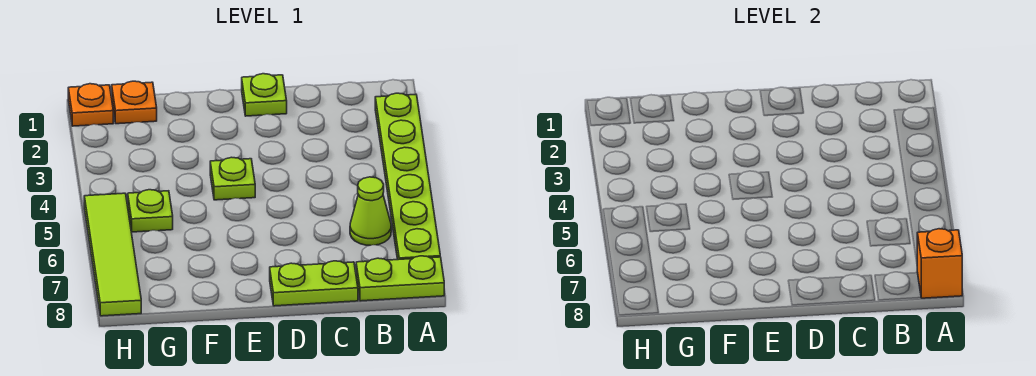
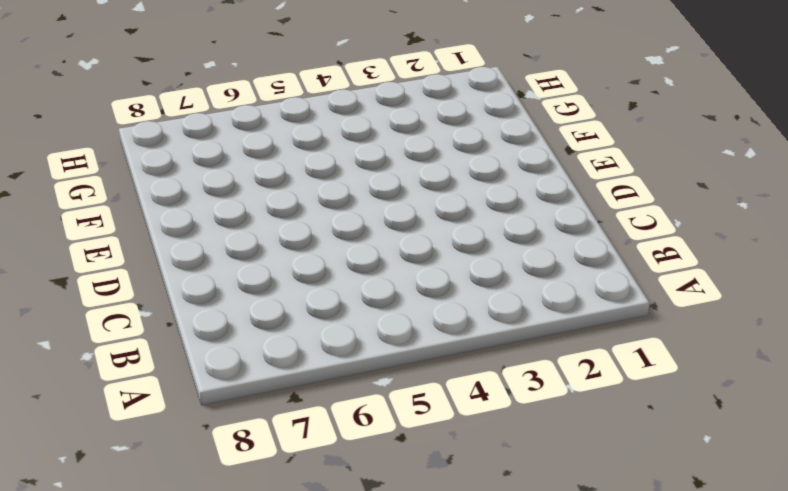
none -> lime 1x6 plate [375,93,440,260]
none -> lime 1x2 plate [356,256,444,301]

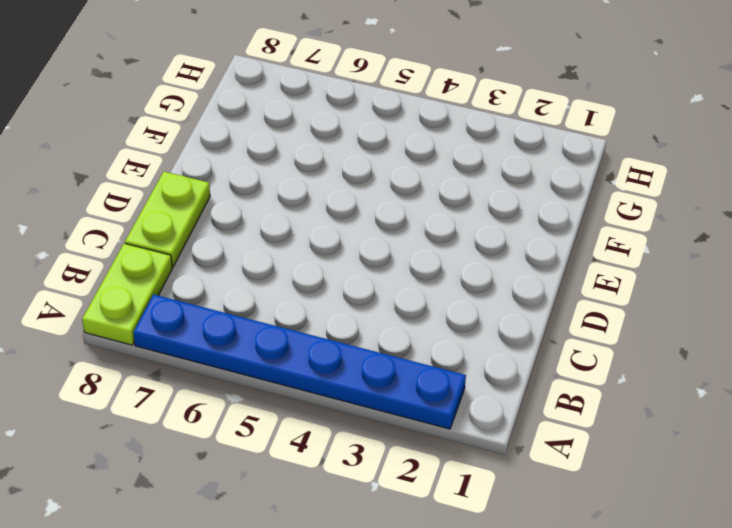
blue 1x6 plate [133,294,466,429] -> lime 1x6 plate [375,93,440,260]
none -> lime 1x1 cone [350,177,391,245]
none -> lime 1x1 plate [242,74,287,116]

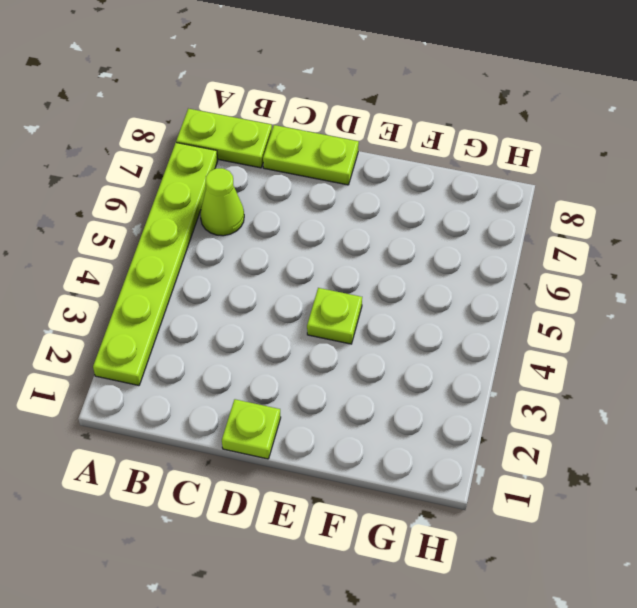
none -> orange 1x1 plate [112,81,157,124]
none -> lime 1x1 plate [128,190,173,232]

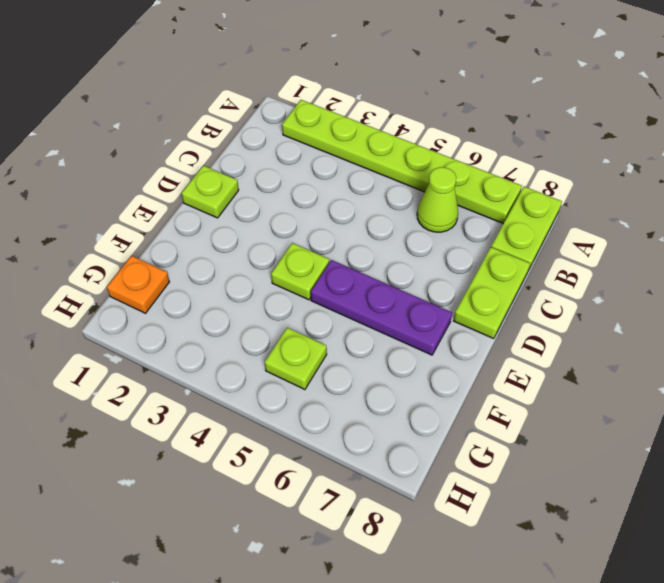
purple 1x3 plate [311,260,452,355] -> none
none -> orange 1x1 plate [68,84,113,126]
none -> lime 1x4 tile [84,193,141,316]

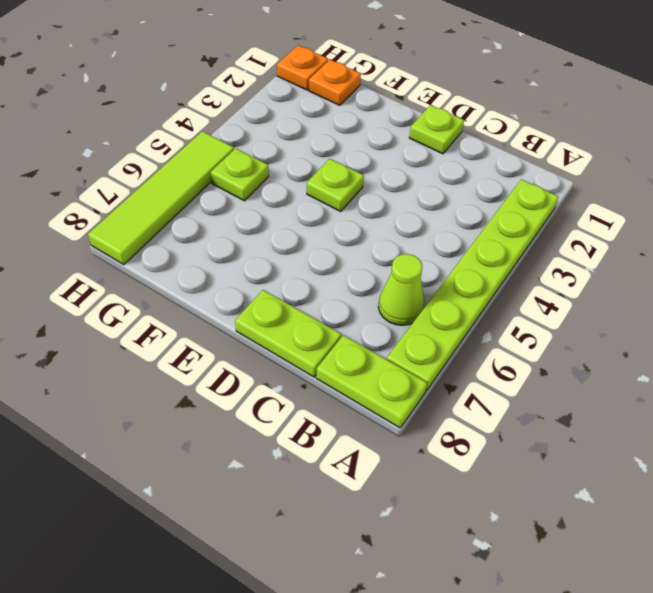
none -> orange 1x1 brick [917,229,962,298]

